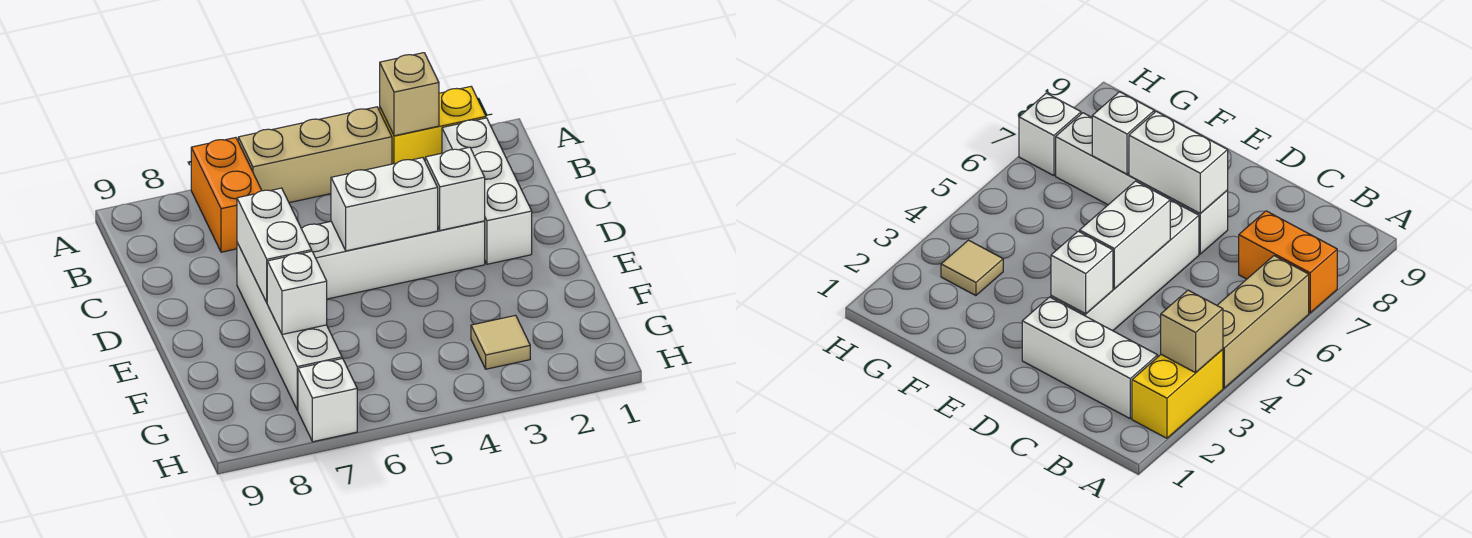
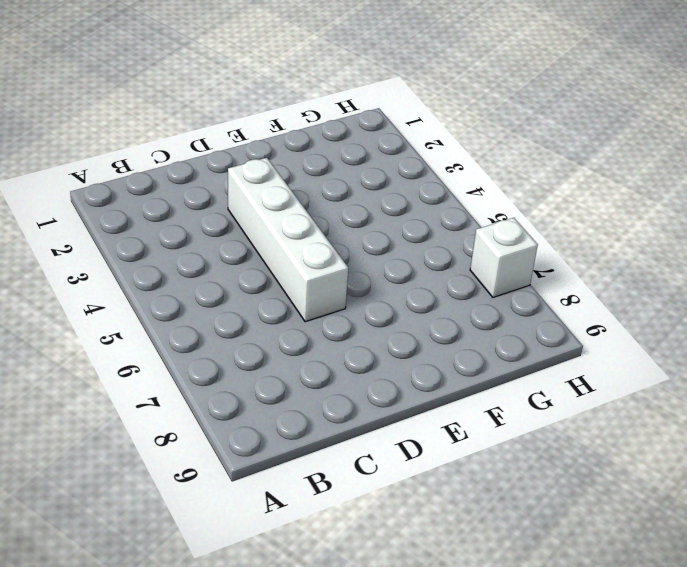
none -> yellow 1x2 brick [380,87,486,164]
none -> tan 1x3 brick [238,107,392,203]
none -> orange 1x2 brick [191,138,262,252]

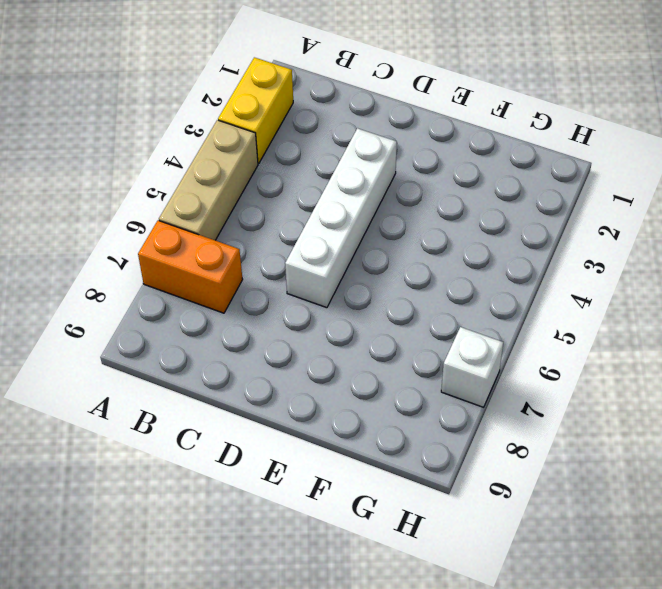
none -> white 1x3 brick [442,118,532,264]
none -> white 1x4 brick [237,243,342,410]
none -> tan 1x1 tile [471,315,530,369]

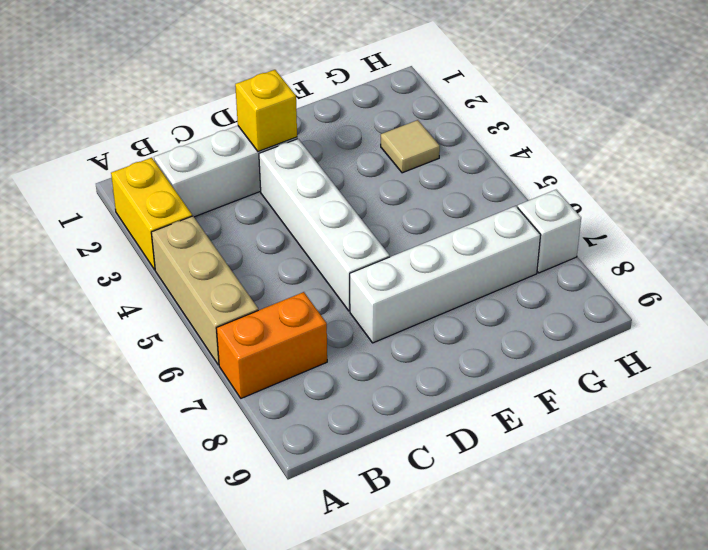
yellow 1x1 brick [235,70,297,151] -> none
none -> tan 1x1 brick [380,53,439,136]
none -> white 1x1 brick [425,147,485,230]
none -> white 1x2 brick [331,158,438,251]

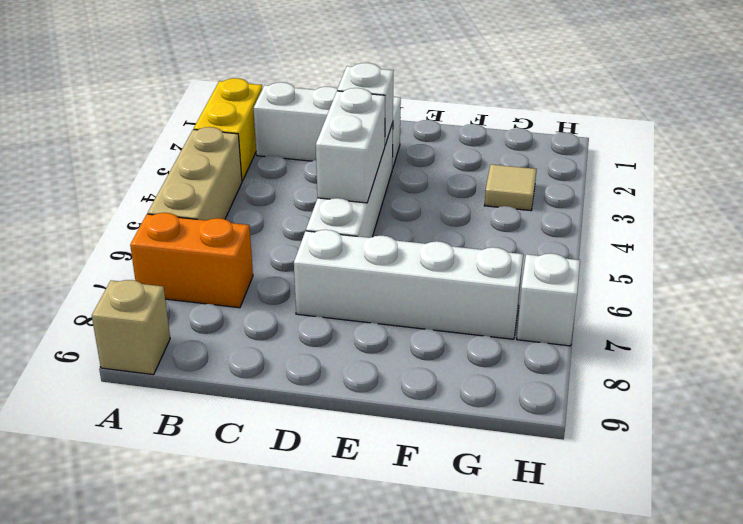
tan 1x1 brick [92,280,170,375] -> tan 1x1 brick moved to [380,53,439,136]
none -> white 1x2 brick [237,188,312,303]
none -> white 1x1 brick [267,251,327,335]

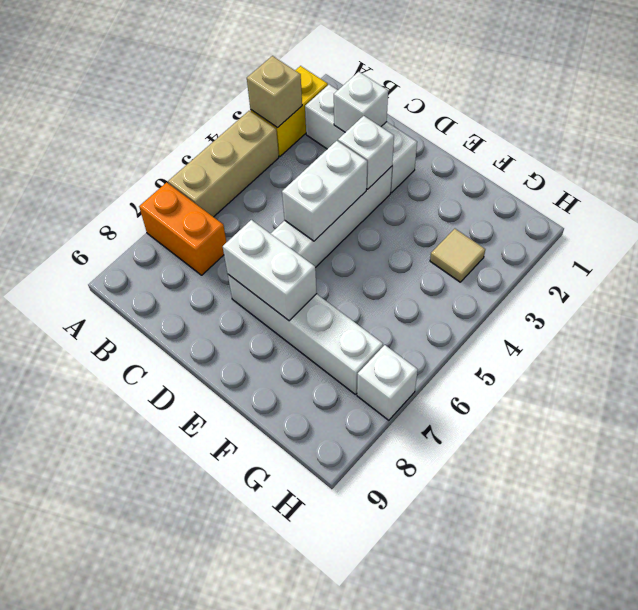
white 1x1 brick [334,72,388,132] -> white 1x1 brick moved to [267,251,327,335]

